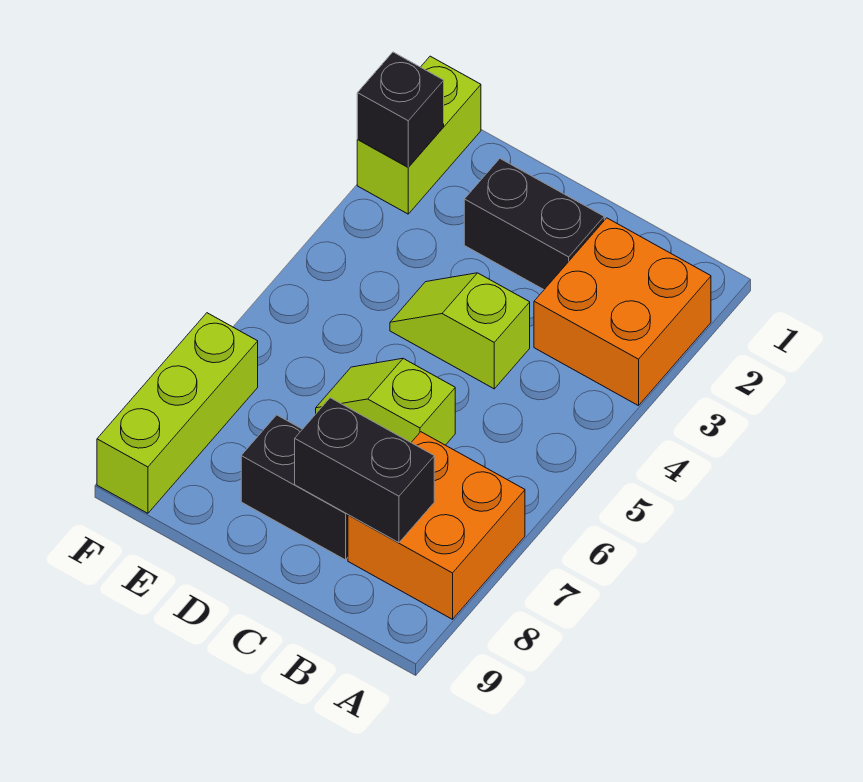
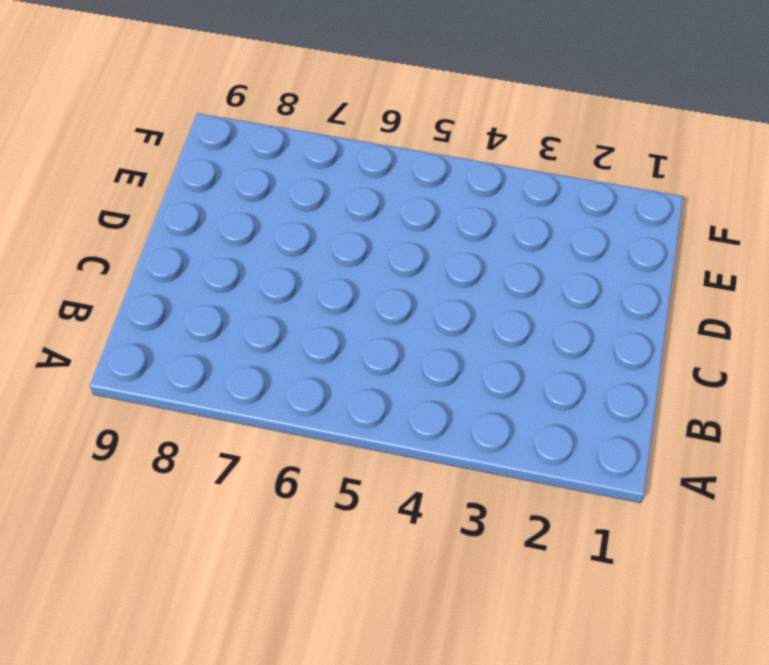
none -> orange 2x2 brick [534,218,711,406]
none -> orange 2x2 brick [348,432,525,619]

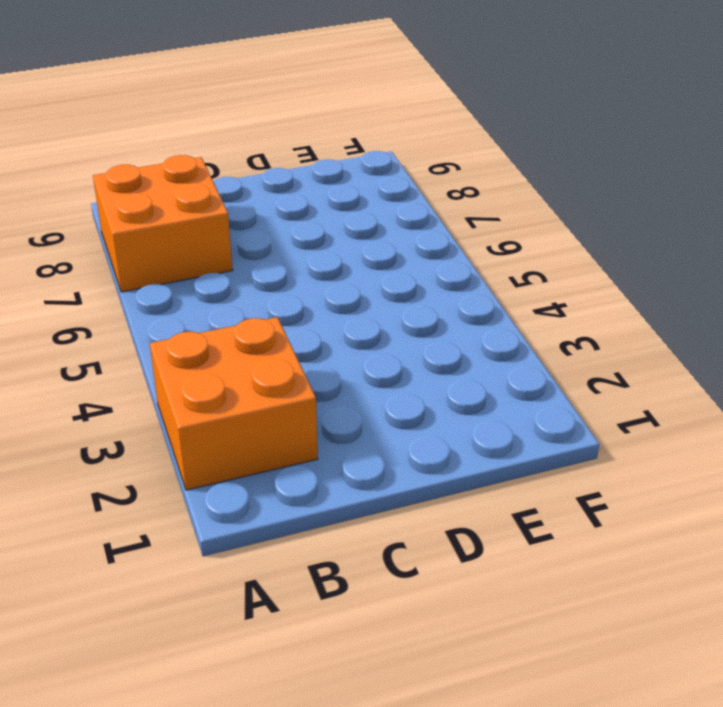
none -> black 1x2 brick [464,159,604,289]
none -> lime 1x2 slope [390,273,530,389]

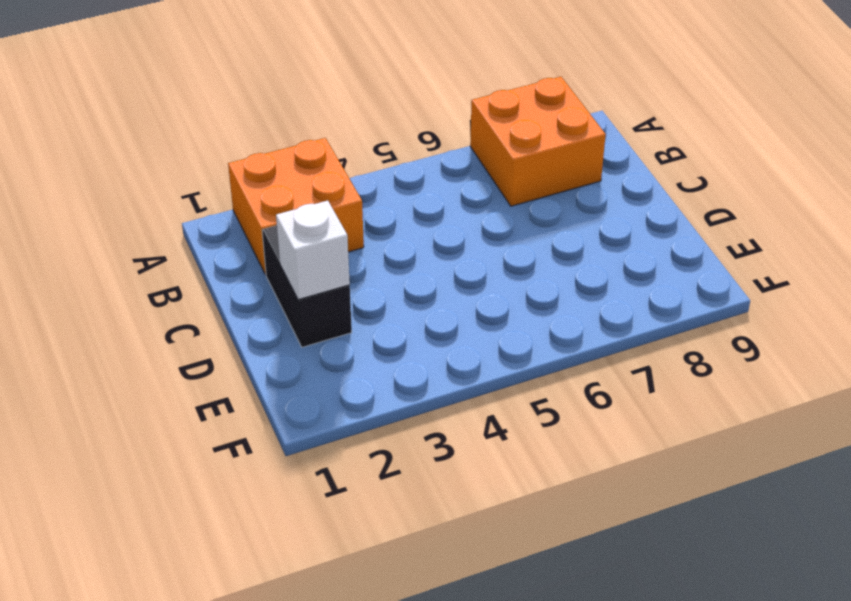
white 1x1 brick [276,201,350,300] -> none
none -> lime 1x2 slope [390,273,530,389]
none -> lime 1x2 slope [316,358,455,445]

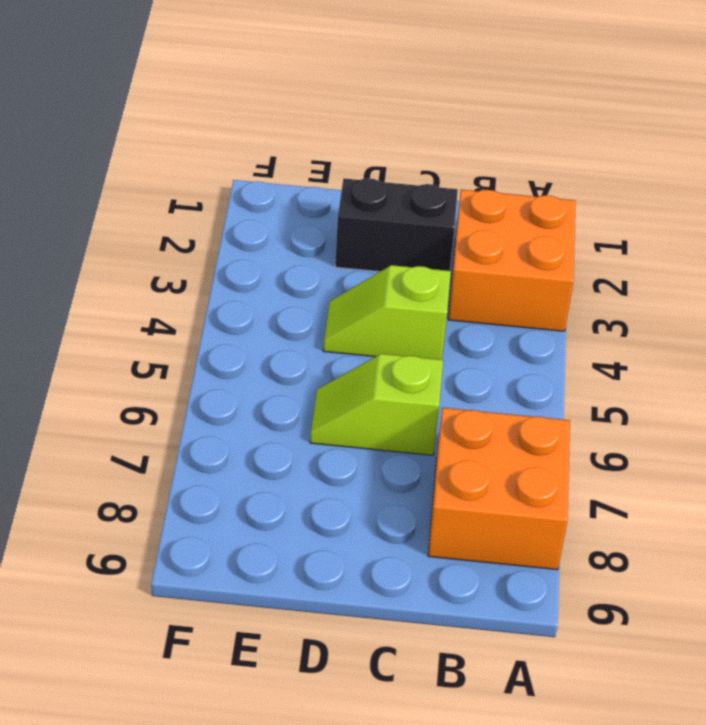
none -> black 1x2 brick [241,415,348,560]
none -> lime 1x2 brick [357,56,481,214]

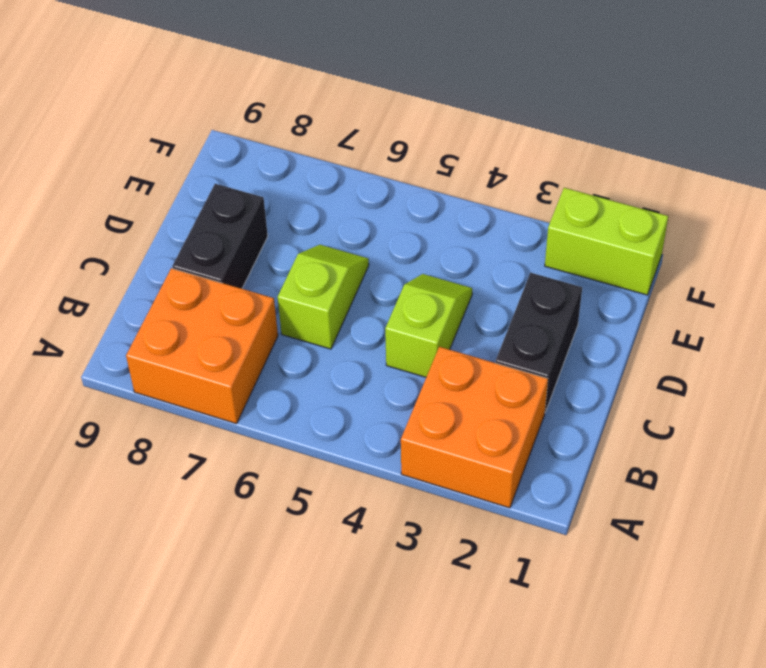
none -> lime 1x3 brick [97,313,258,513]
none -> black 1x2 brick [295,398,434,543]

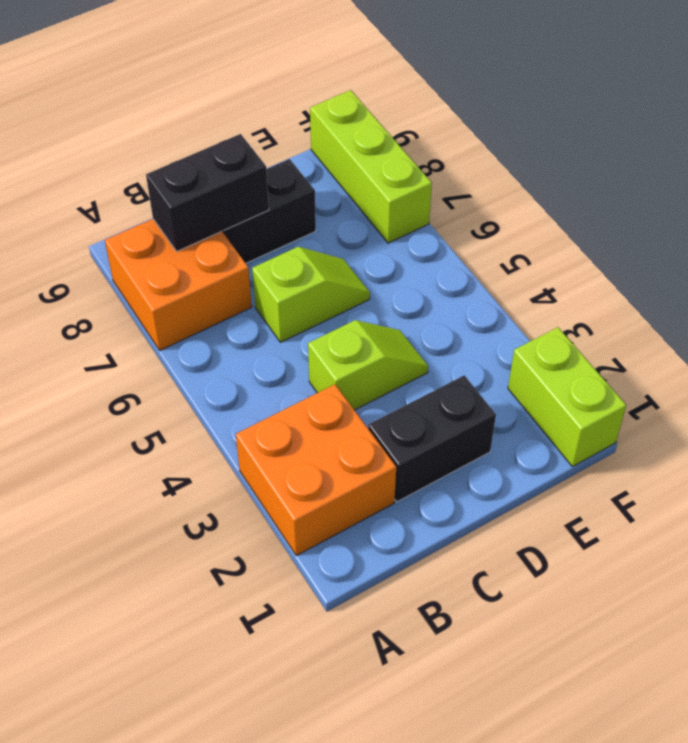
none -> black 1x1 brick [357,52,444,167]

